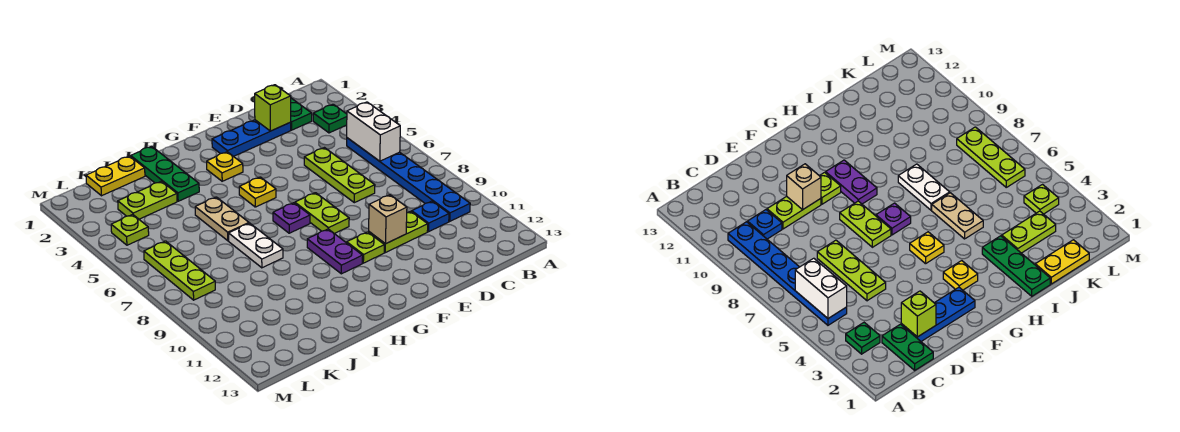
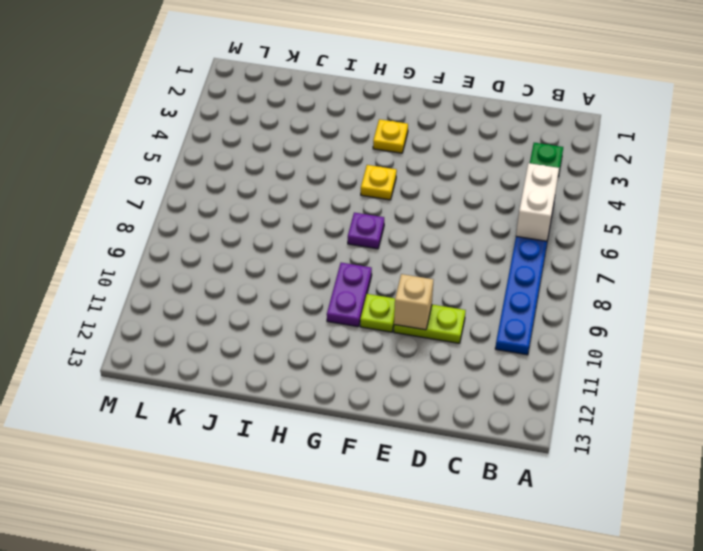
none -> green 1x2 plate [290,98,312,130]
none -> blue 1x1 plate [412,201,449,232]
none -> blue 1x3 plate [212,120,291,157]

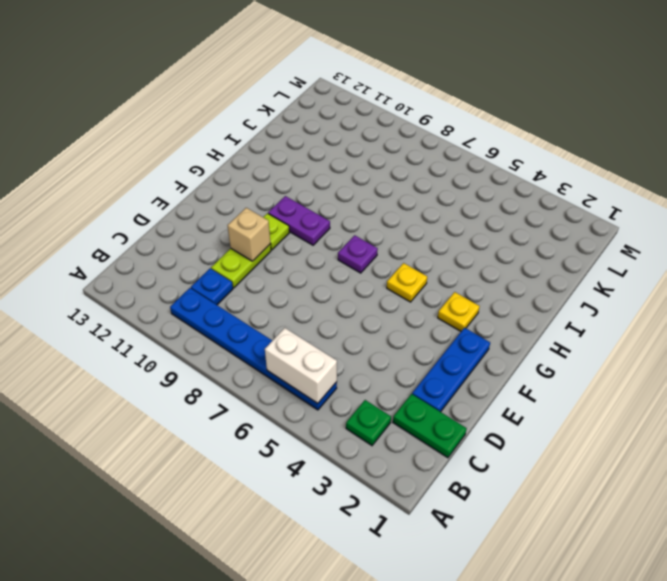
none -> lime 1x3 plate [304,148,375,203]
none -> lime 1x2 plate [295,193,349,233]
none -> green 1x3 plate [131,146,199,201]

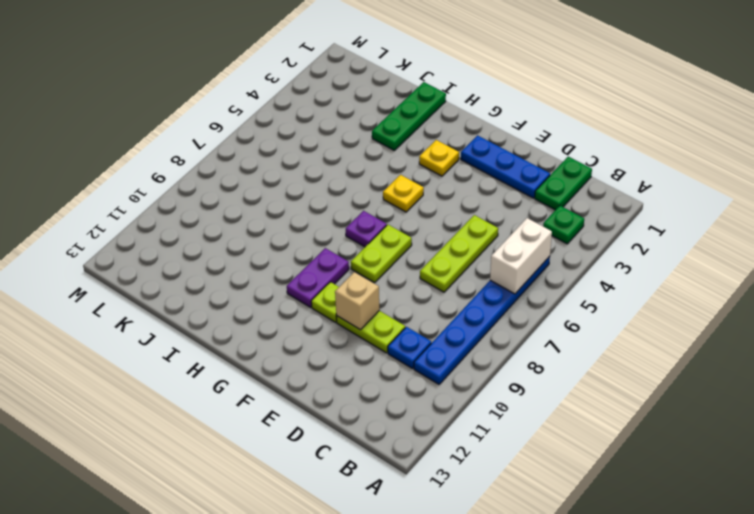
none -> tan 1x2 plate [195,197,249,241]
none -> white 1x2 plate [229,223,283,268]
none -> yellow 1x2 plate [86,156,145,196]

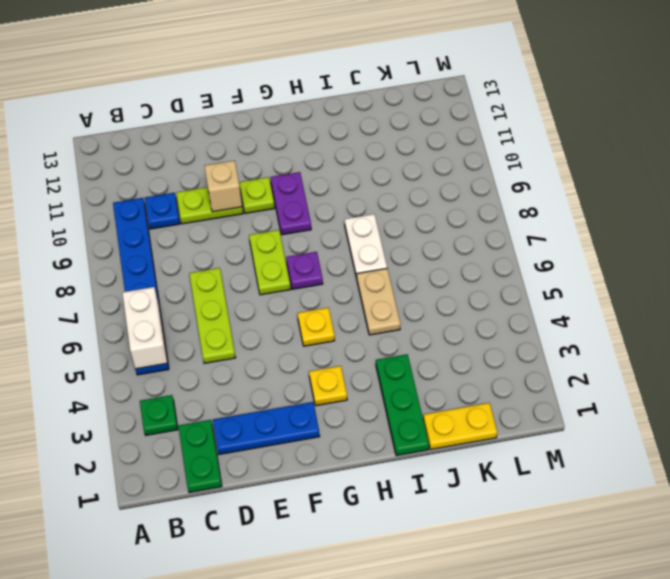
none -> lime 1x2 plate [118,181,177,219]
none -> lime 1x1 plate [111,214,149,245]
none -> lime 1x3 plate [144,241,215,300]

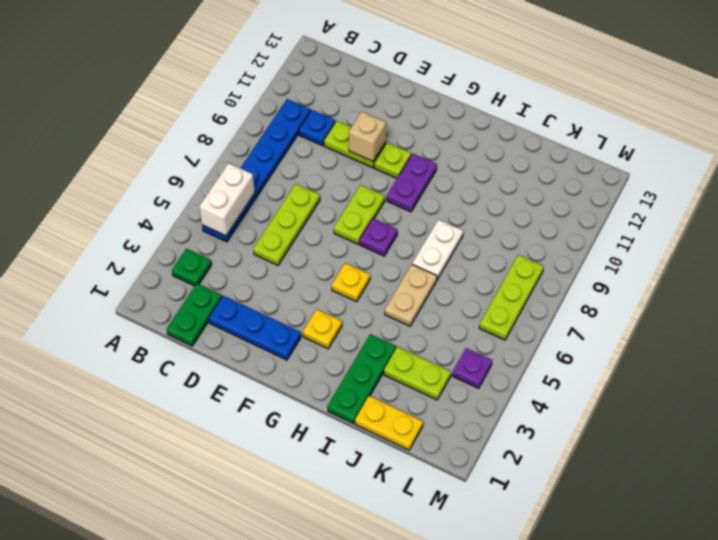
purple 1x1 plate [453,348,492,388] -> lime 1x1 plate [111,214,149,245]
none -> lime 1x1 brick [255,85,291,131]

